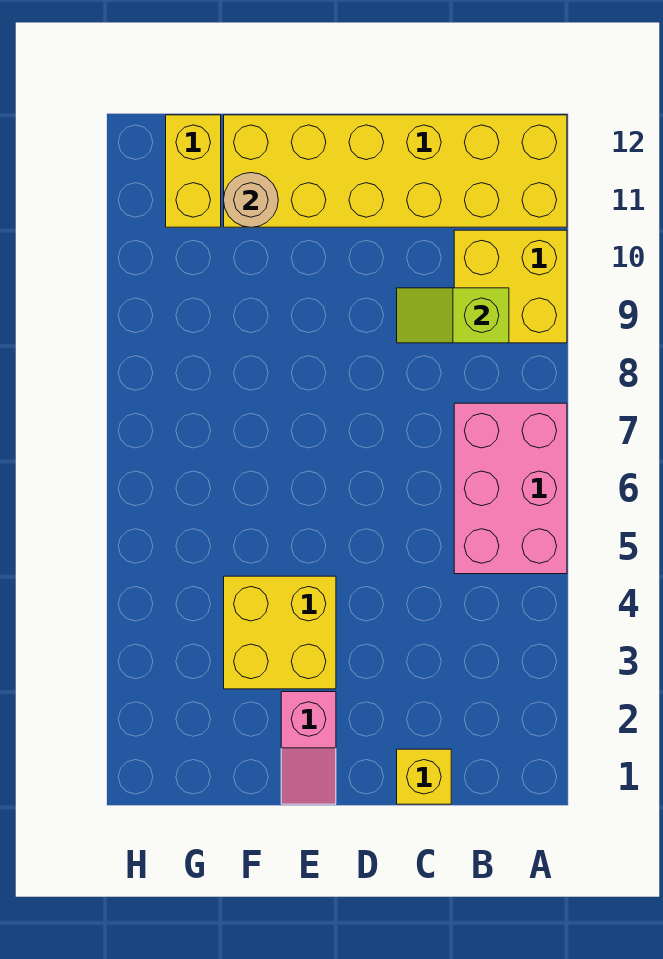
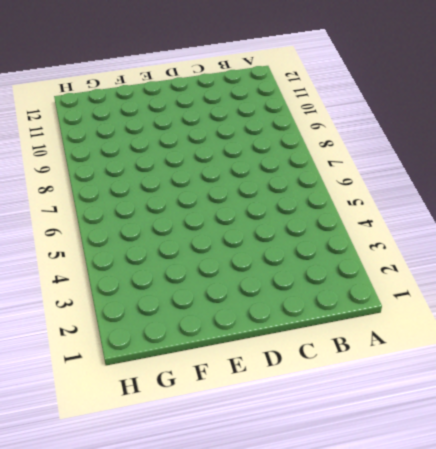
none -> pink 2x3 brick [454,403,567,574]
none -> yellow 2x2 brick [454,230,567,343]

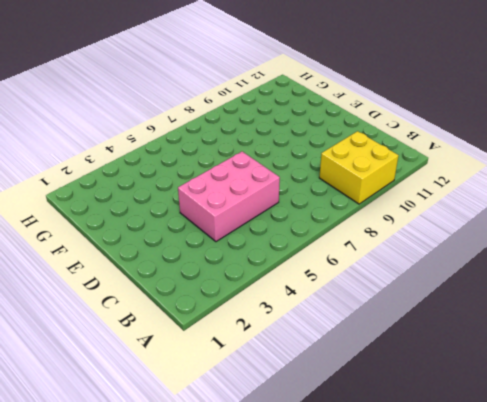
pink 2x3 brick [178,152,280,242] -> pink 2x3 brick moved to [454,403,567,574]
none -> yellow 2x6 brick [224,115,567,227]
none -> yellow 1x1 brick [397,749,451,804]

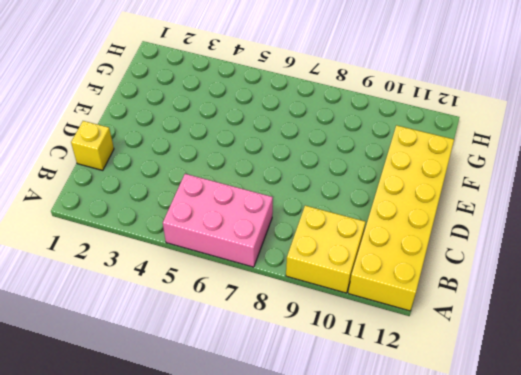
none -> pink 1x2 slope [281,692,336,804]
none -> yellow 2x2 brick [224,576,336,689]

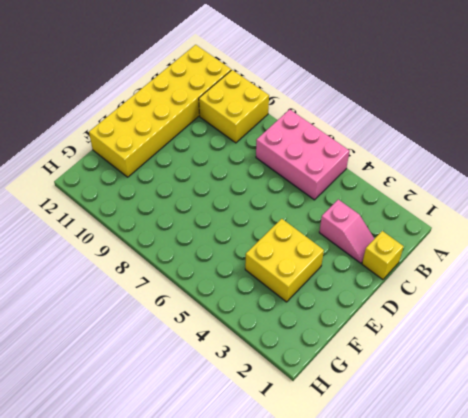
pink 1x2 slope [319,200,374,263] -> pink 1x2 slope moved to [281,692,336,804]
none -> yellow 1x2 brick [166,115,221,227]
none -> lime 1x2 slope [397,288,509,343]

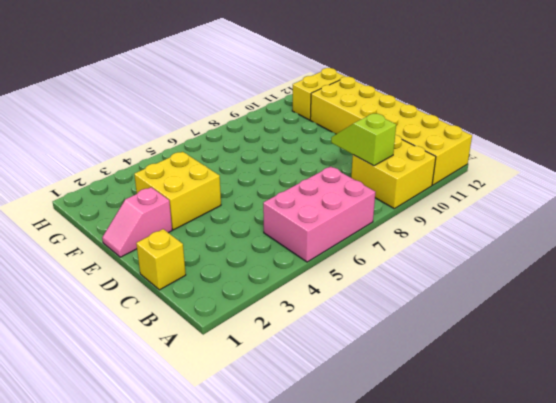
none -> tan 1x1 round brick [224,173,278,227]

